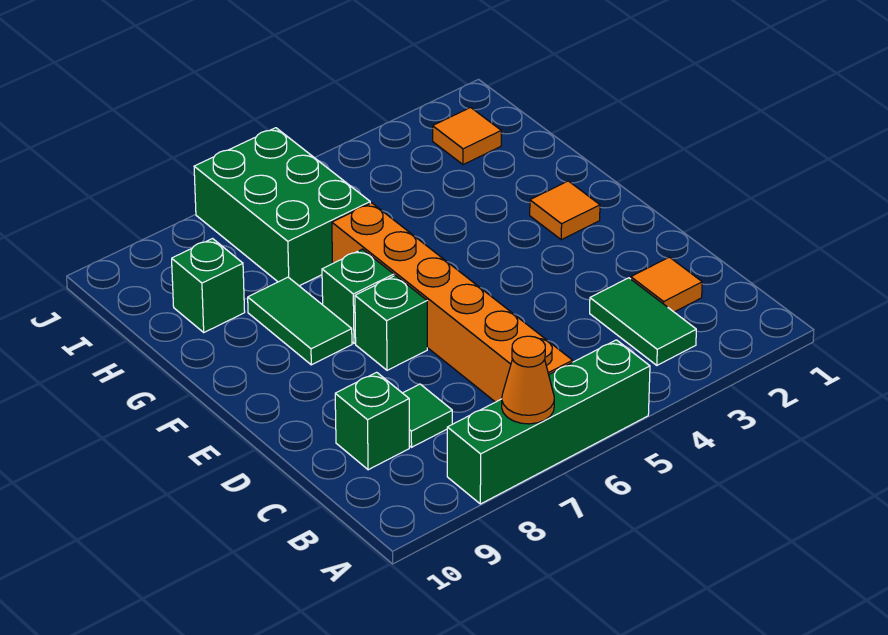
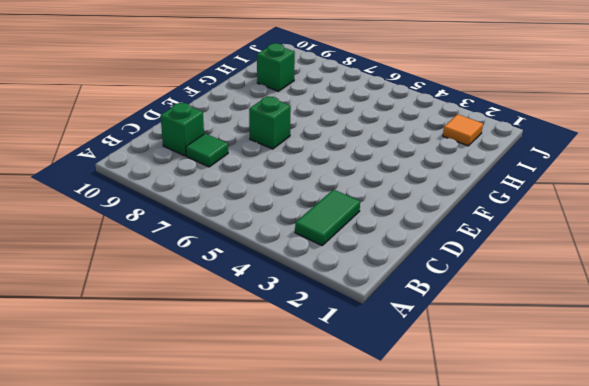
none -> green 1x4 brick [447,340,650,504]
none -> orange 1x6 brick [332,203,573,402]
none -> orange 1x1 tile [631,257,702,312]

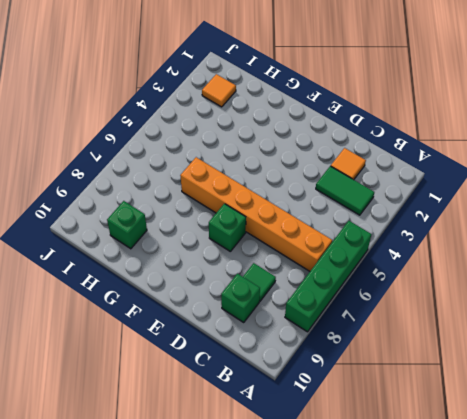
none -> orange 1x1 tile [530,181,600,240]
none -> green 1x1 brick [322,249,394,343]
none -> green 1x2 tile [248,277,352,365]

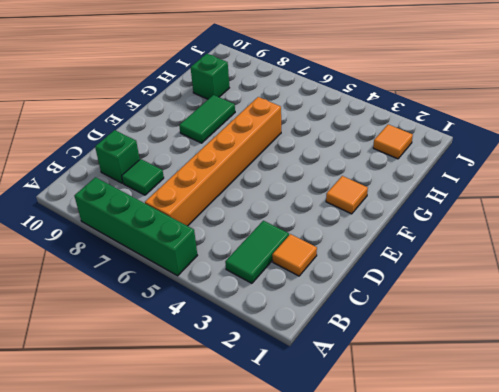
none -> green 1x1 brick [355,275,427,370]
none -> green 1x1 brick [322,249,394,343]
none -> green 2x3 brick [194,128,370,286]

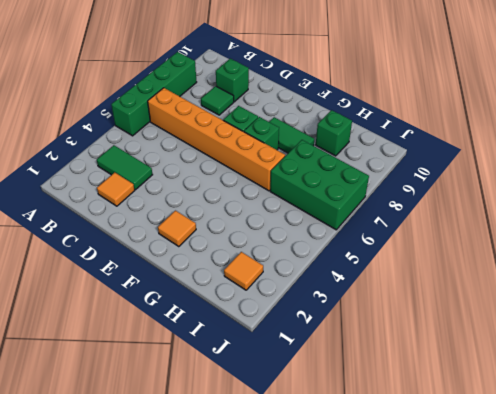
none -> orange 1x1 cone [502,336,554,424]

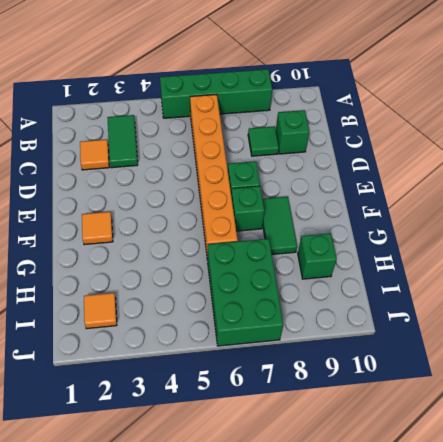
none -> orange 1x1 cone [502,336,554,424]

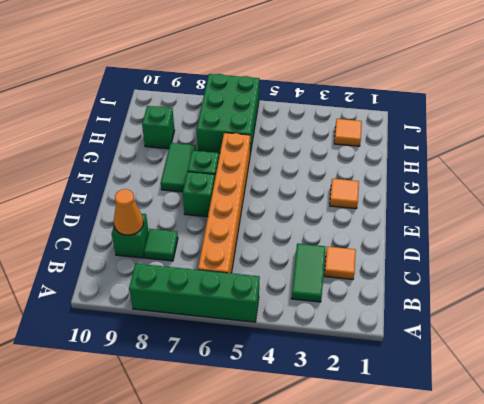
orange 1x1 cone [114,189,143,235] -> orange 1x1 cone moved to [502,336,554,424]

